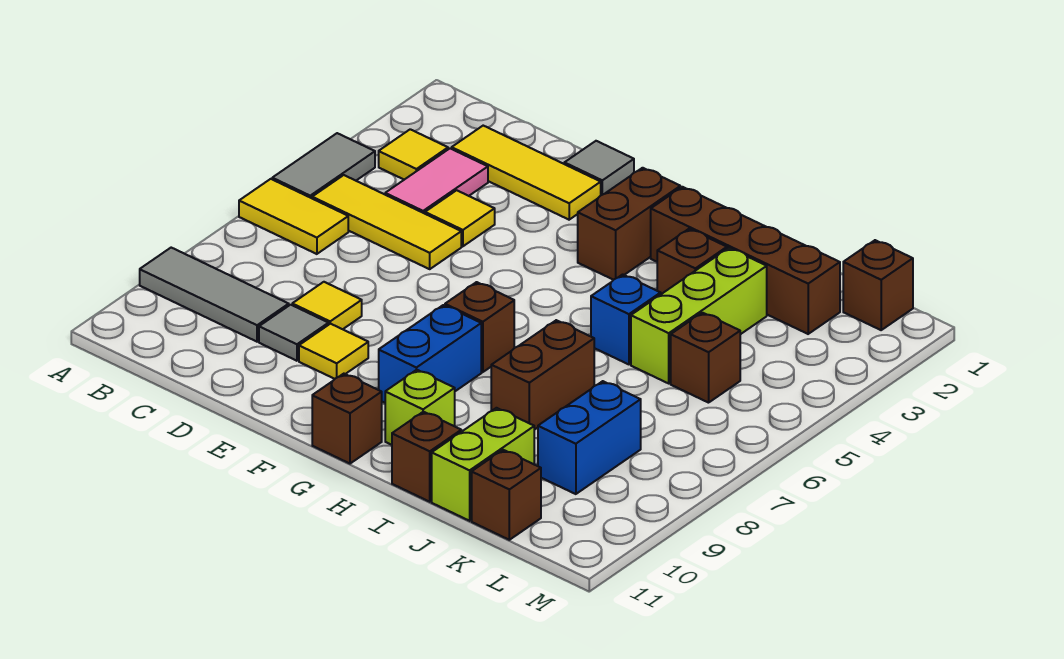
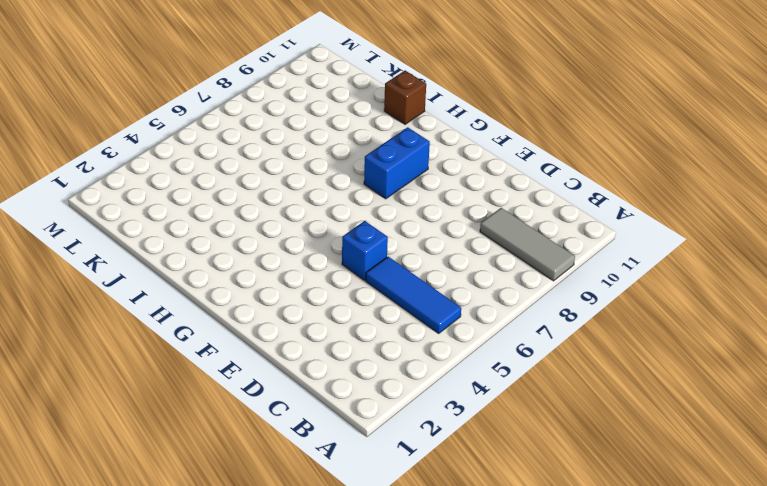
blue 1x3 tile [366,257,461,333] -> yellow 1x3 tile [312,175,461,269]
blue 1x1 brick [342,221,388,280] -> blue 1x1 brick moved to [591,274,661,364]
none -> grey 1x2 tile [272,133,375,198]
none -> yellow 1x2 tile [239,179,348,254]
none -> yellow 1x1 tile [379,129,448,180]

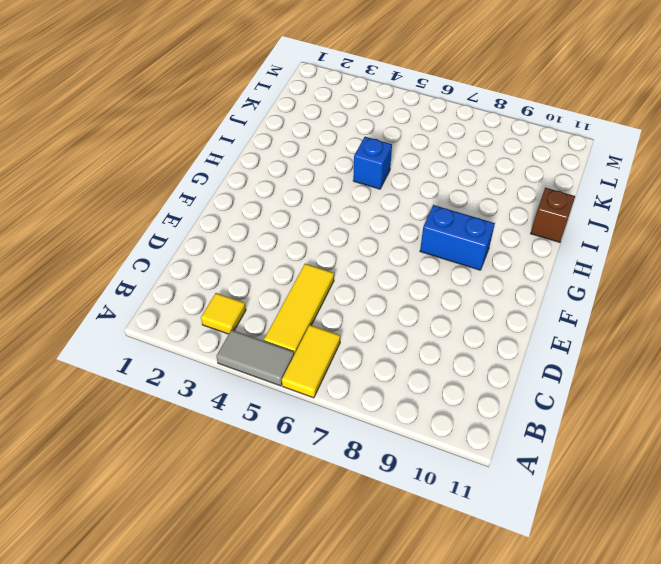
none -> grey 1x3 tile [140,248,289,342]
none -> yellow 1x3 tile [452,126,601,220]
none -> pink 1x2 tile [385,149,488,214]

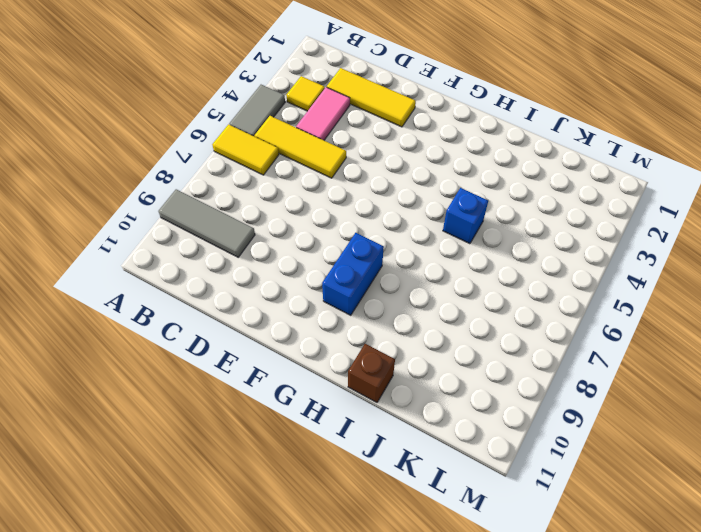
none -> yellow 1x1 tile [425,190,495,246]
none -> yellow 1x1 tile [292,282,362,329]
none -> grey 1x1 tile [259,305,329,361]

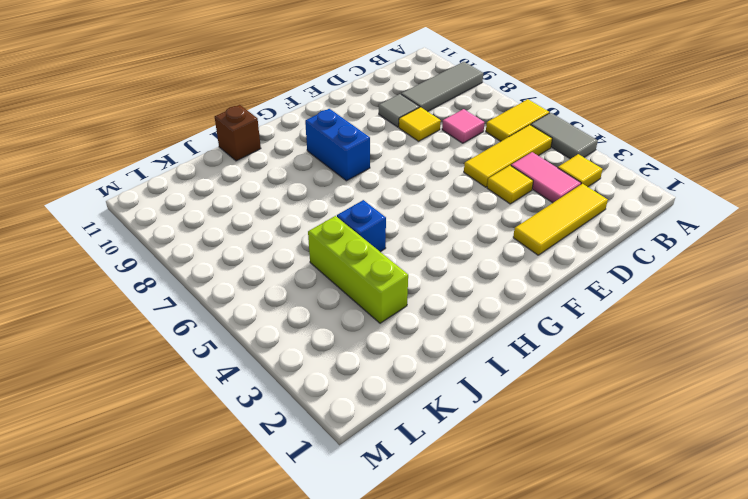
pink 1x1 tile [442,109,485,143] -> none
none -> grey 1x1 tile [564,141,634,195]
none -> yellow 1x1 tile [299,324,368,379]
none -> brown 1x2 brick [578,168,680,280]

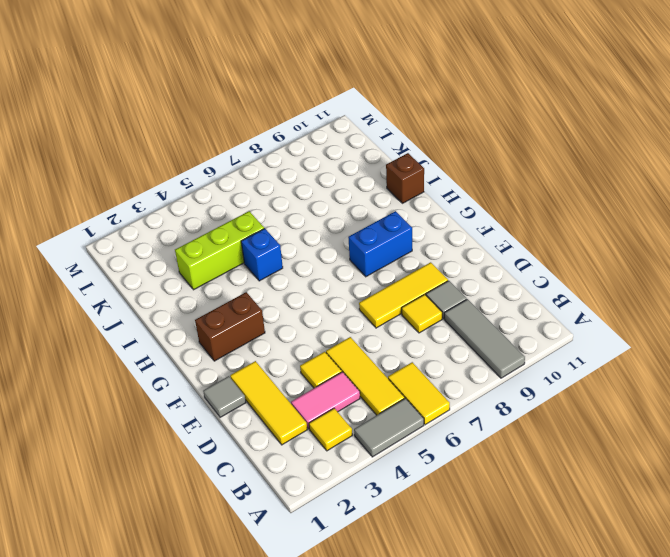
yellow 1x3 tile [359,262,448,328] -> yellow 1x1 tile [299,324,368,379]
none -> brown 1x1 brick [445,282,514,372]
none -> brown 1x1 brick [312,374,382,464]
none -> brown 1x4 brick [651,187,840,334]

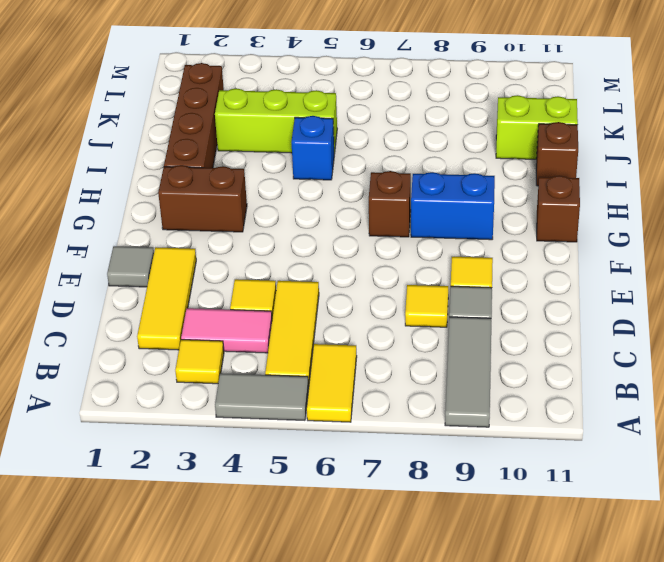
none -> lime 1x1 brick [385,370,455,445]
none -> brown 1x1 brick [657,229,727,294]
none -> brown 1x2 brick [491,320,594,430]

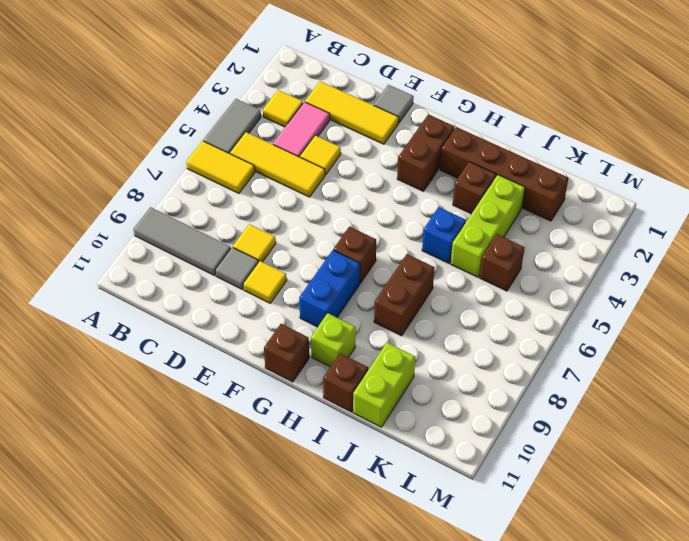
none -> blue 1x2 brick [538,381,641,494]
none -> brown 1x1 brick [472,450,541,540]
none -> brown 1x1 brick [843,240,913,330]

